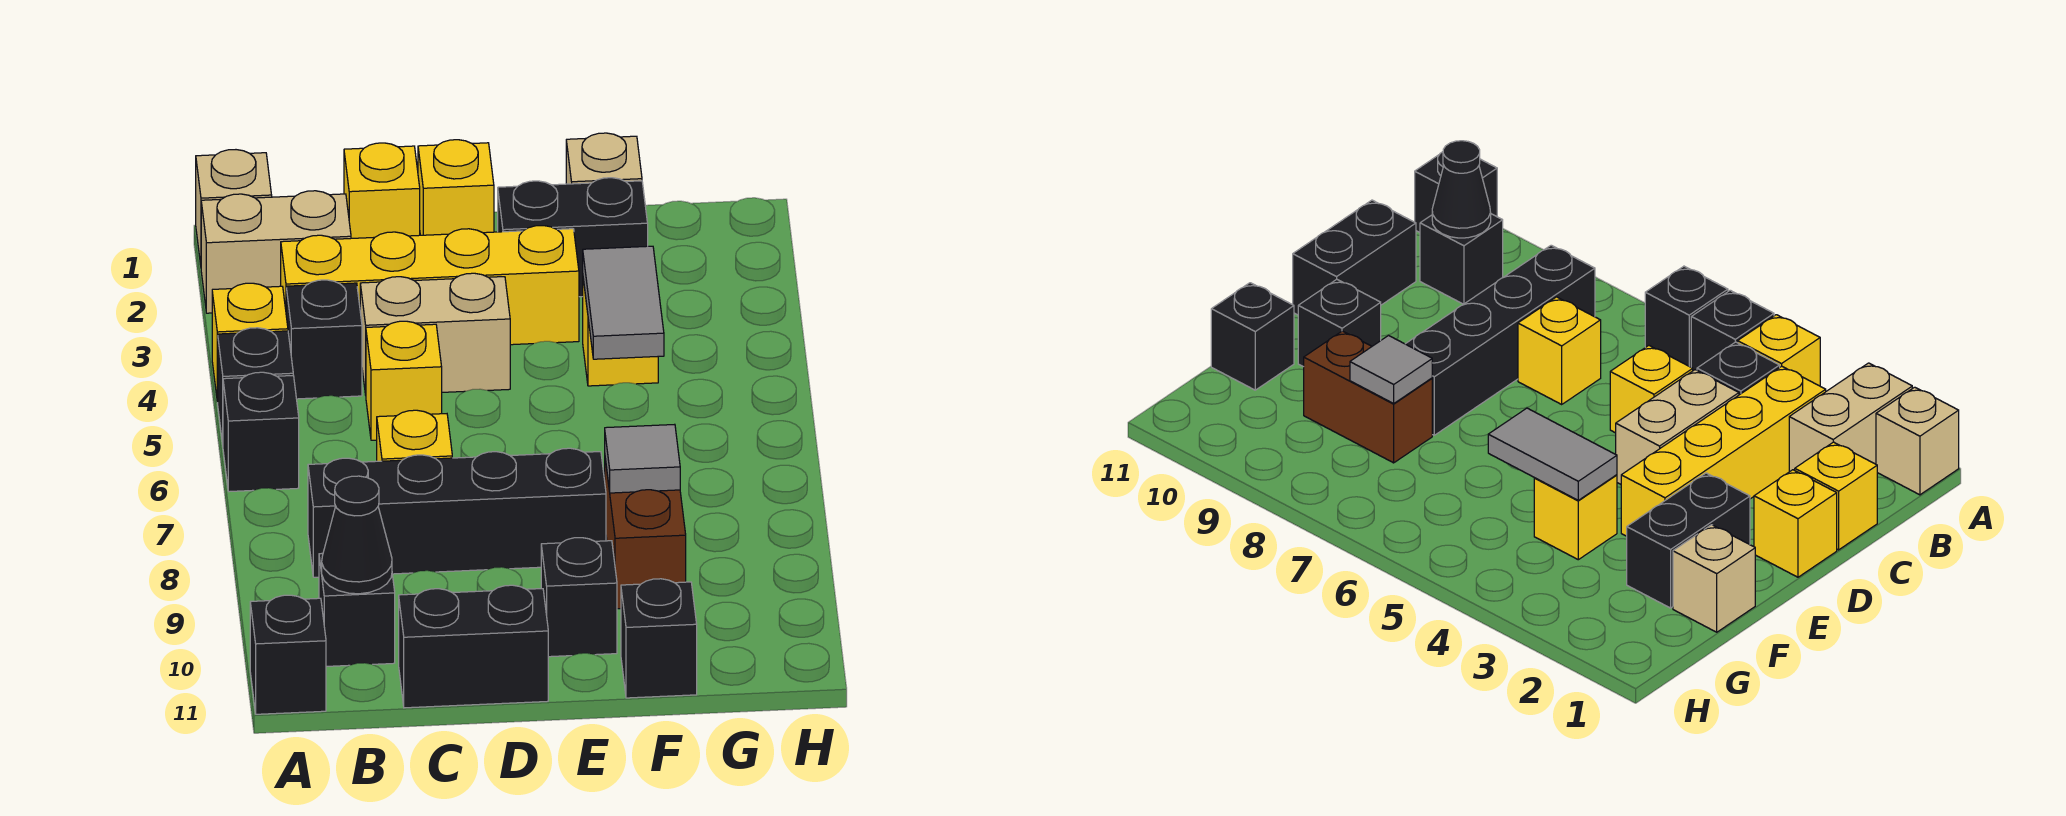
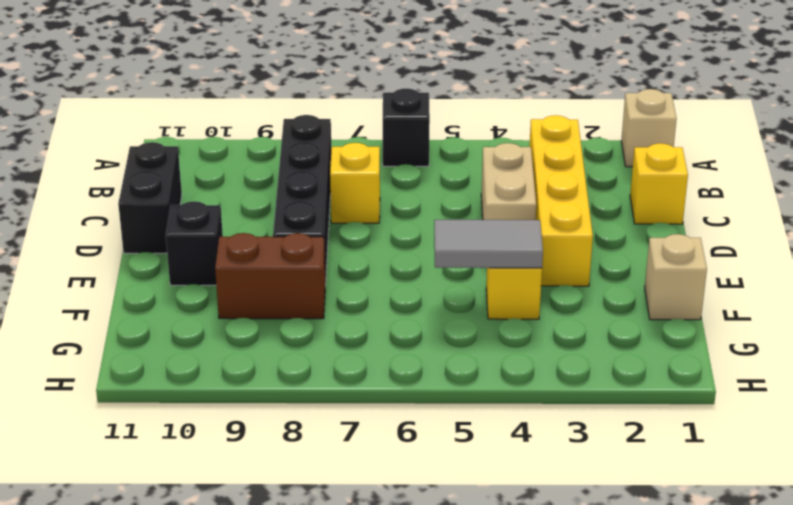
none -> tan 1x2 brick [201,191,351,313]
none -> yellow 1x1 brick [212,283,288,402]
none -> black 1x1 brick [218,328,293,444]

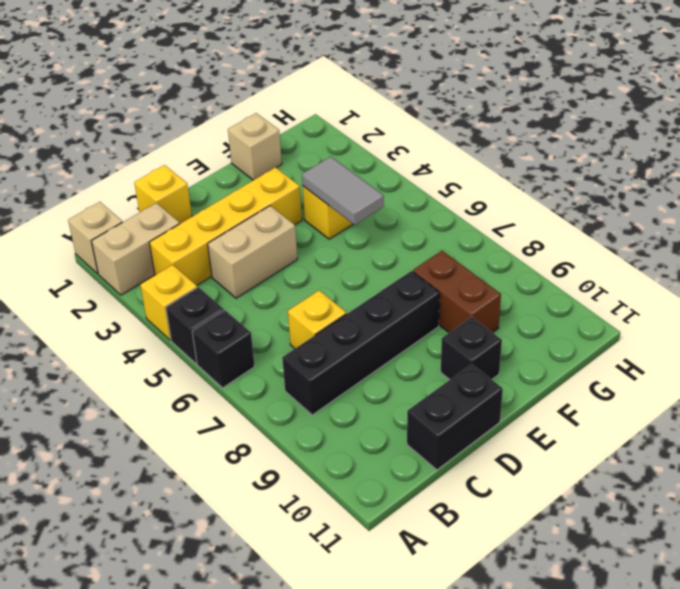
none -> black 1x1 brick [250,595,326,714]
none -> black 1x1 brick [286,280,362,399]
none -> black 1x1 brick [319,553,395,666]

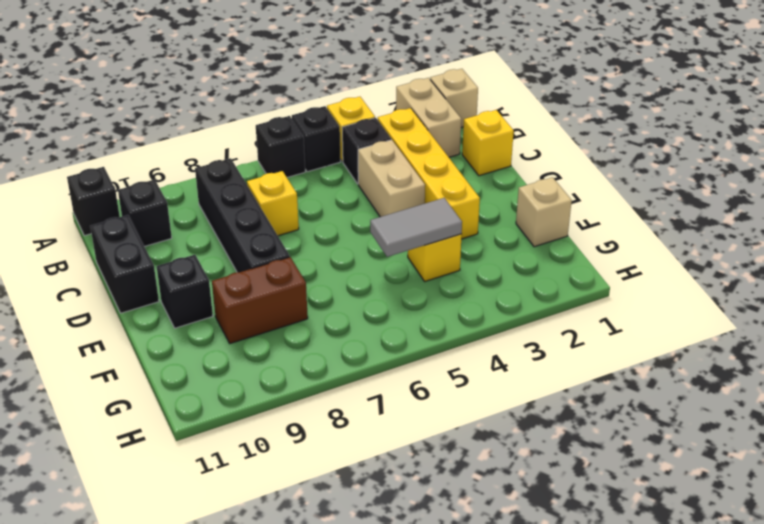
none -> yellow 1x1 brick [366,321,442,440]
none -> yellow 1x1 brick [418,140,494,235]
none -> black 1x2 brick [498,178,648,297]

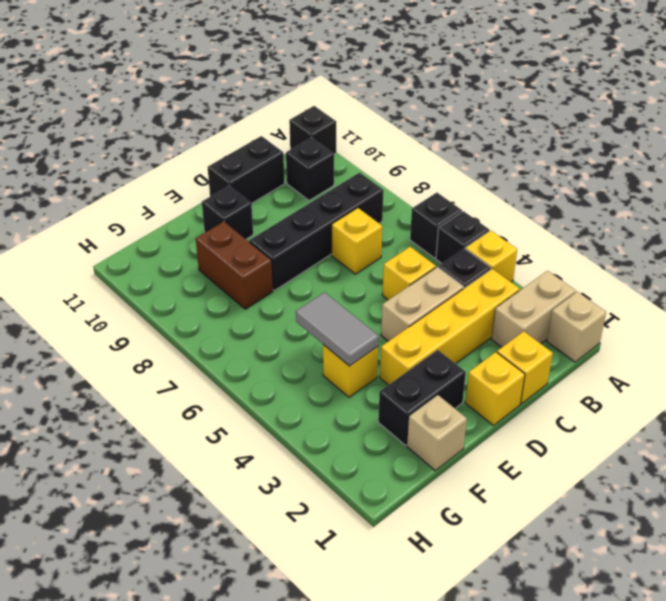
none -> black 1x1 brick [621,579,697,698]
none -> black 1x1 cone [322,476,392,594]
none -> grey 1x1 tile [605,424,680,493]

